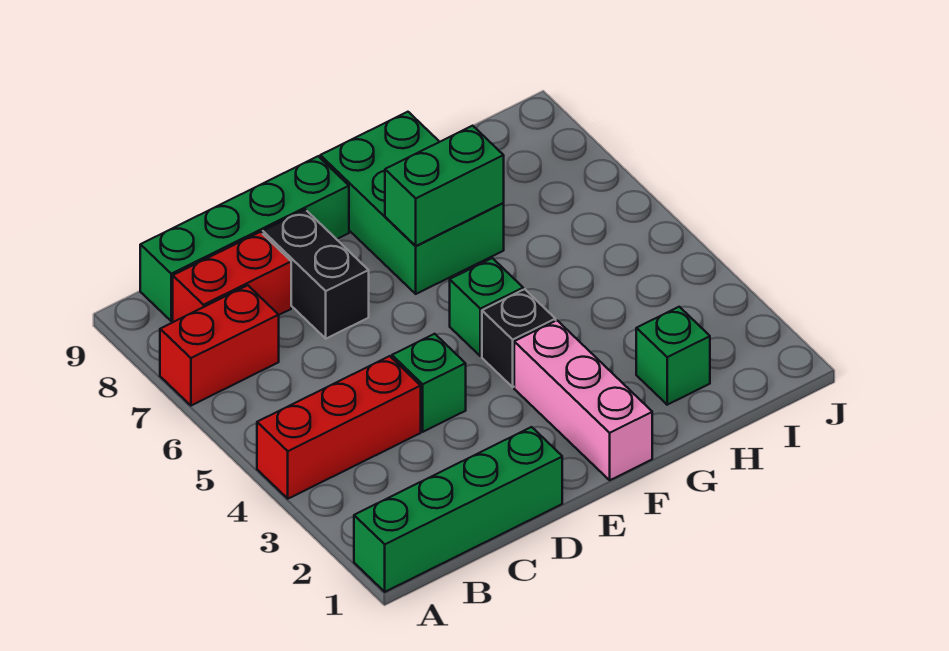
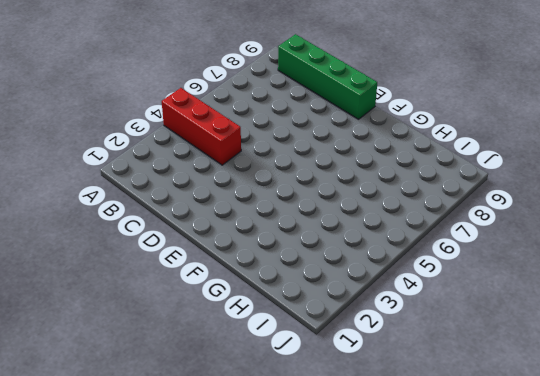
none -> green 1x4 brick [354,427,562,592]
none -> red 1x2 brick [160,285,279,406]
none -> red 1x2 brick [173,232,291,322]

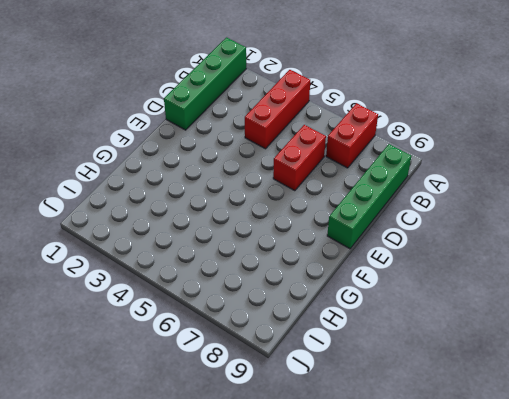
red 1x2 brick [273,125,326,191] -> red 1x2 brick moved to [173,232,291,322]
none -> green 1x1 brick [392,334,466,432]
none -> black 1x2 brick [263,210,369,339]
none -> pink 1x3 brick [514,320,652,480]

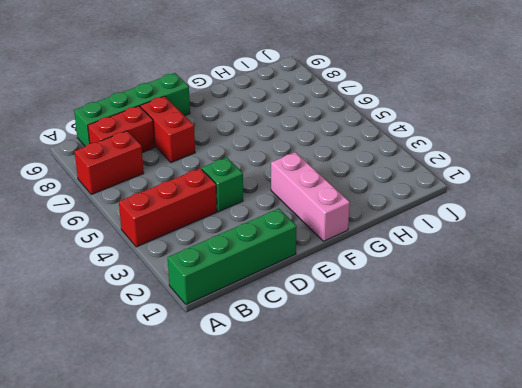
red 1x2 brick [140,96,195,162] -> black 1x2 brick [263,210,369,339]
none -> black 1x1 brick [482,289,556,387]
none -> green 1x1 brick [450,258,523,356]
none -> green 2x3 brick [320,112,504,294]

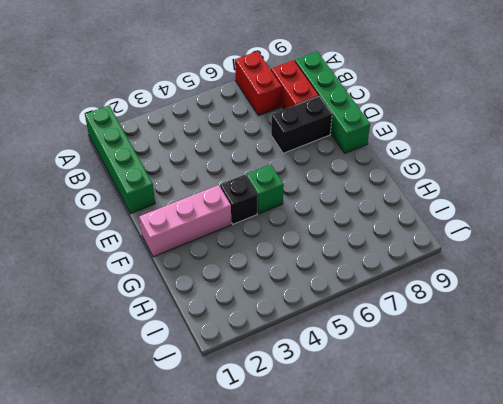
none -> red 1x3 brick [257,356,421,499]
none -> green 1x1 brick [392,334,466,432]
none -> green 2x3 brick [320,112,504,294]

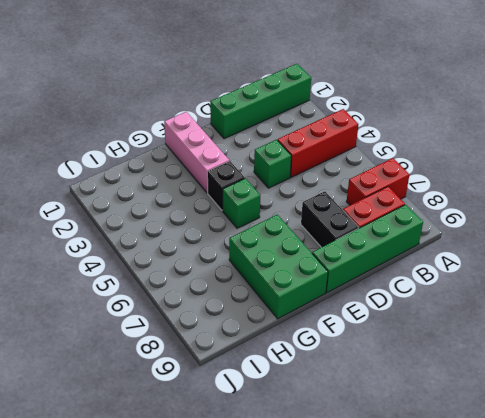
none -> green 1x1 brick [636,307,710,405]
none -> green 1x2 brick [385,126,504,246]

